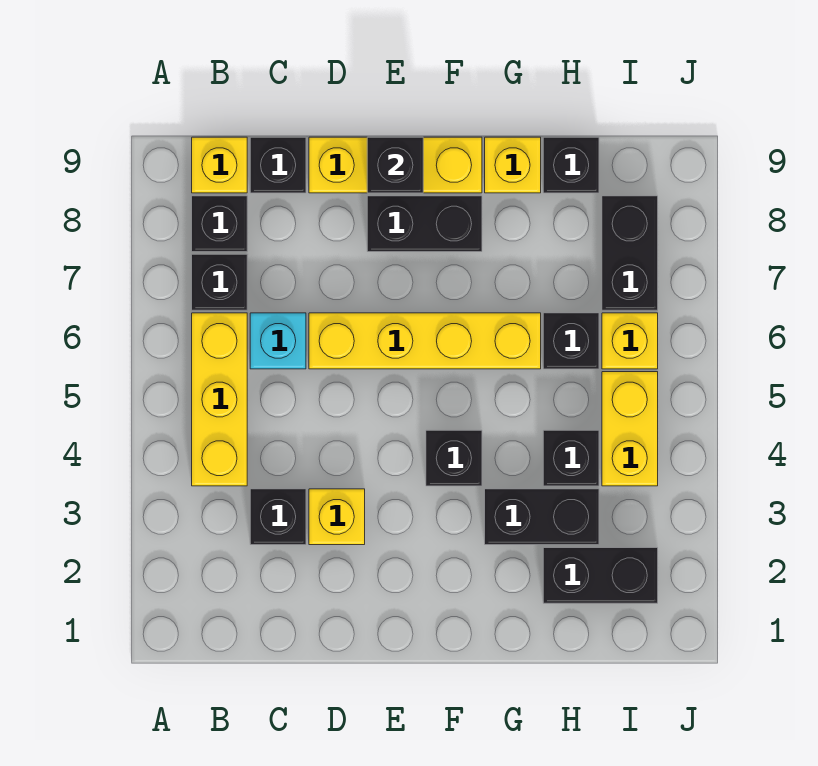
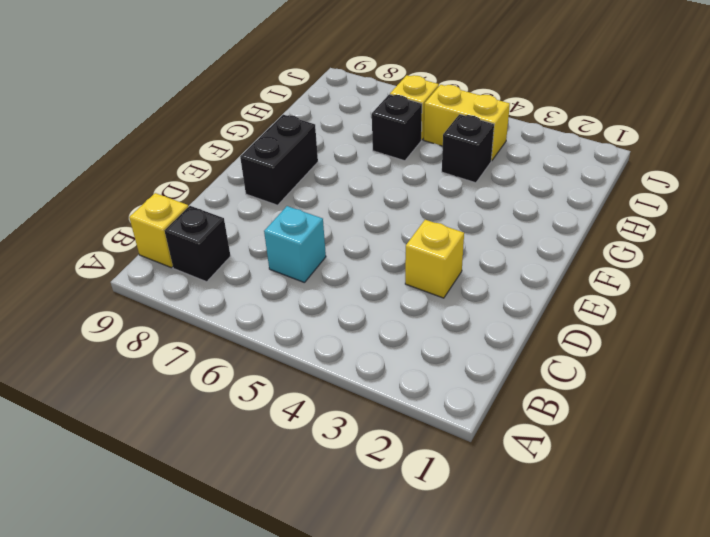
none -> yellow 1x3 brick [192,313,247,486]
none -> black 1x1 brick [192,254,247,310]
none -> black 1x1 brick [250,489,306,545]

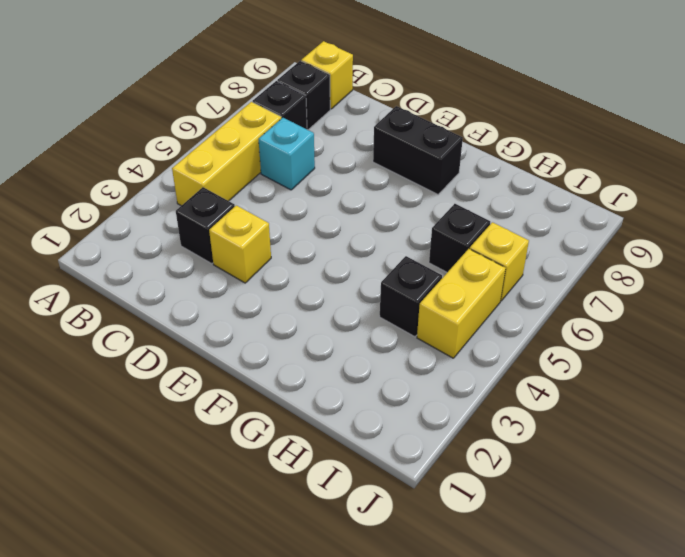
none -> black 1x1 brick [250,137,306,193]
none -> yellow 1x4 brick [309,313,541,369]
none -> yellow 1x3 brick [309,137,482,193]

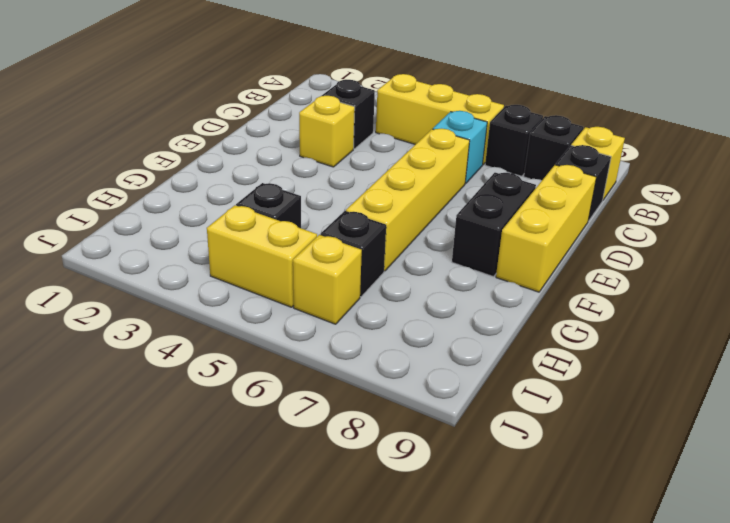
none -> black 1x1 brick [426,430,482,486]
none -> black 1x2 brick [485,489,599,545]
none -> yellow 1x1 brick [485,137,541,193]

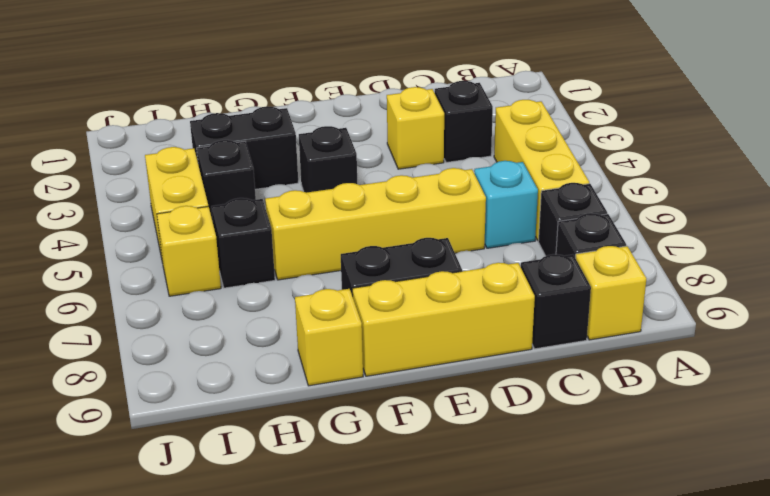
none -> black 1x2 brick [543,548,658,603]
none -> black 1x1 brick [543,137,599,193]
none -> black 1x2 brick [602,196,658,310]

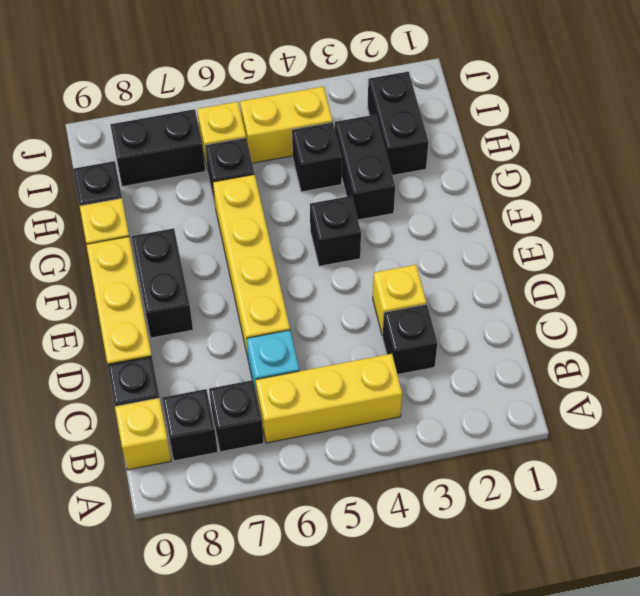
none -> black 1x1 brick [367,137,423,193]

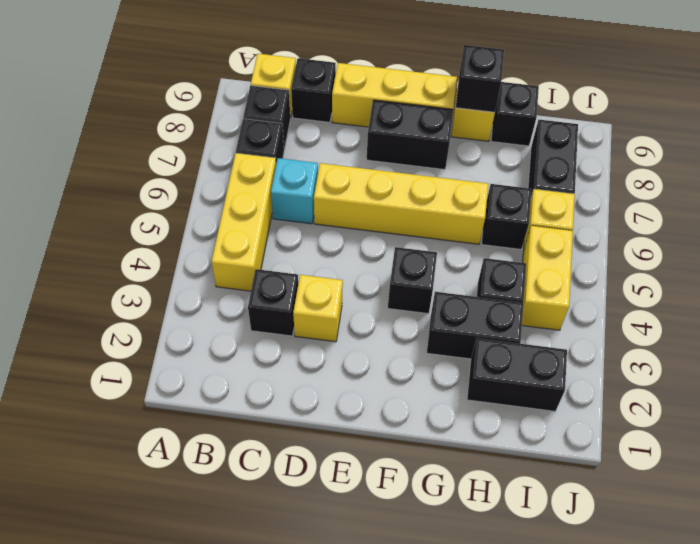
black 1x1 brick [456,45,504,112] -> black 1x1 brick moved to [367,137,423,193]

